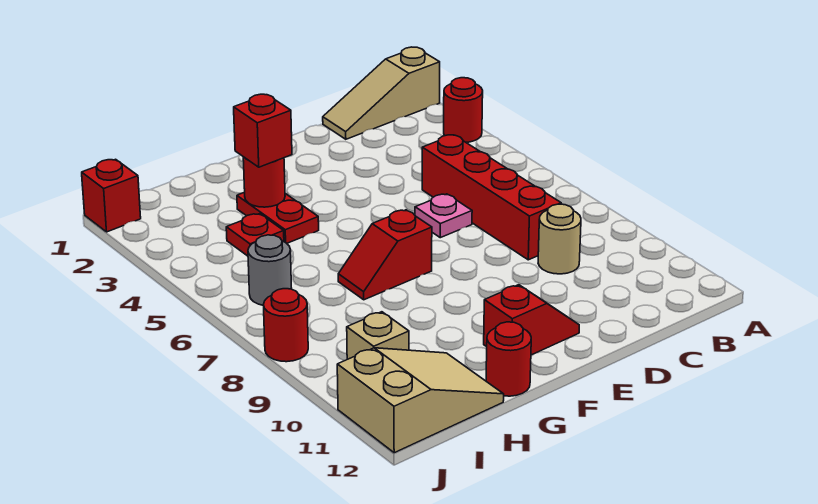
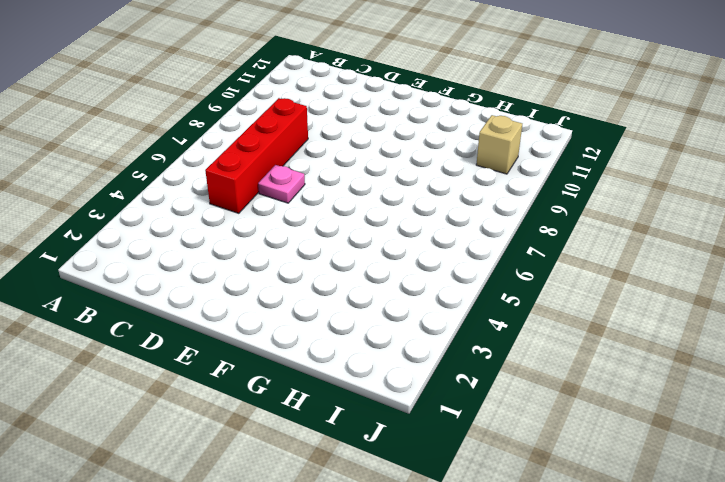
none -> tan 1x3 slope [323,47,440,139]
none -> red 1x1 round brick [444,78,483,142]
none -> tan 1x1 round brick [538,204,581,274]

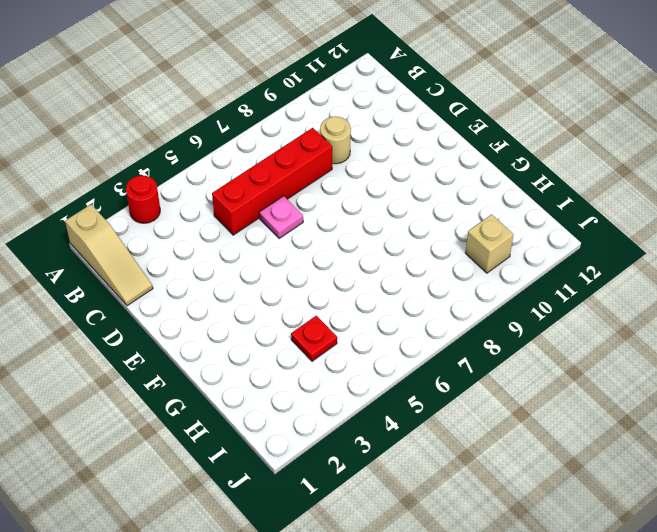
none -> red 1x2 slope [484,285,579,355]
none -> red 1x2 slope [338,210,432,300]
none -> red 1x2 plate [237,192,319,243]

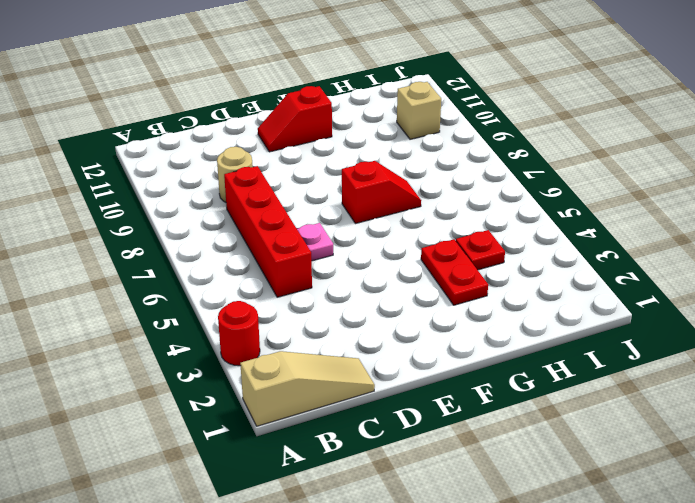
none -> red 1x1 round brick [486,322,531,396]
none -> tan 2x3 slope [337,348,504,453]
none -> grey 1x1 round brick [248,235,292,305]

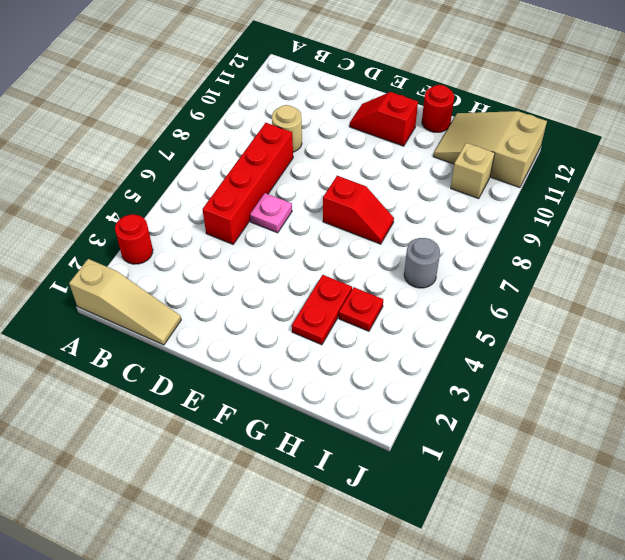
none -> red 1x1 brick [82,159,141,232]
none -> red 1x1 round brick [263,289,308,362]
none -> red 1x1 round brick [243,157,285,207]

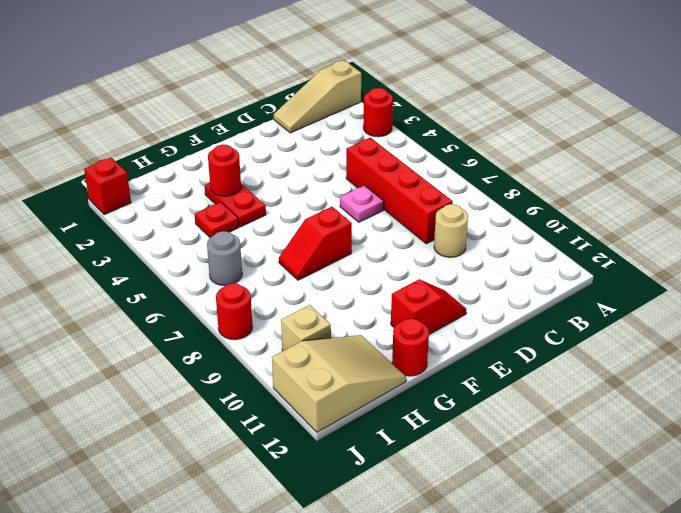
none -> red 1x1 brick [234,94,292,167]

